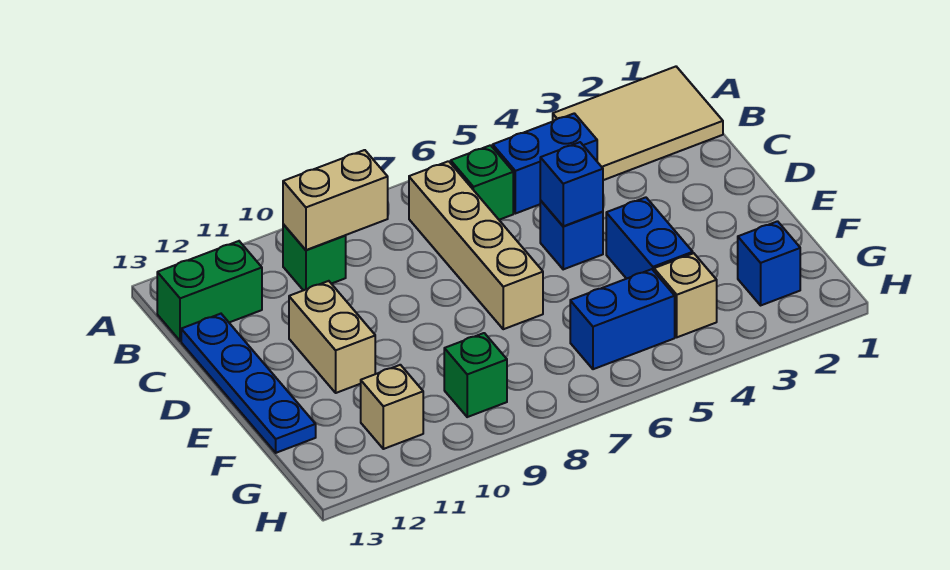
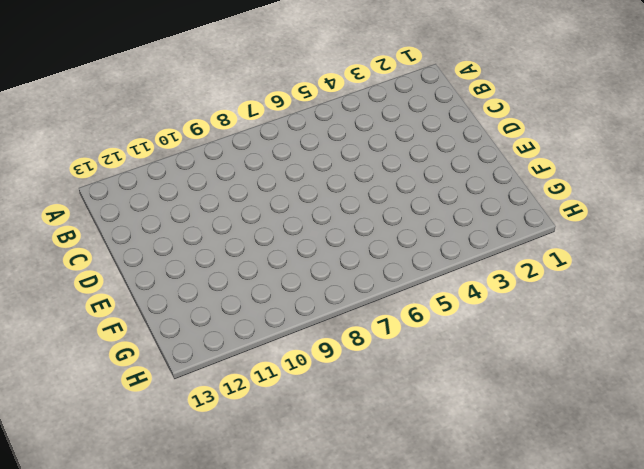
none -> tan 2x3 tile [553,67,723,180]
none -> blue 1x2 brick [493,113,597,214]
none -> green 1x1 brick [451,145,513,220]

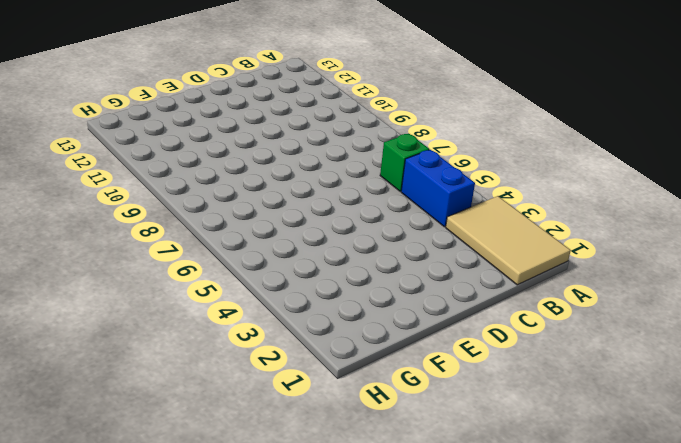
none -> tan 1x4 brick [409,161,543,329]
none -> green 1x1 brick [283,224,346,290]
none -> green 1x2 brick [157,241,262,341]

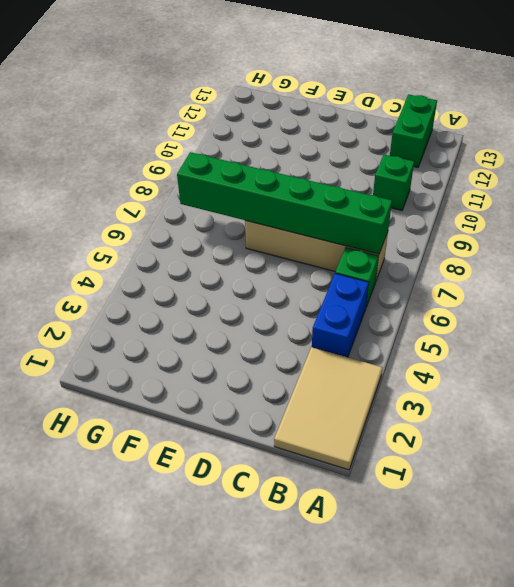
green 1x6 brick [177,152,392,254] -> none
none -> blue 1x4 plate [181,314,316,453]
none -> blue 1x1 brick [540,201,603,269]
none -> tan 1x2 brick [289,281,375,393]

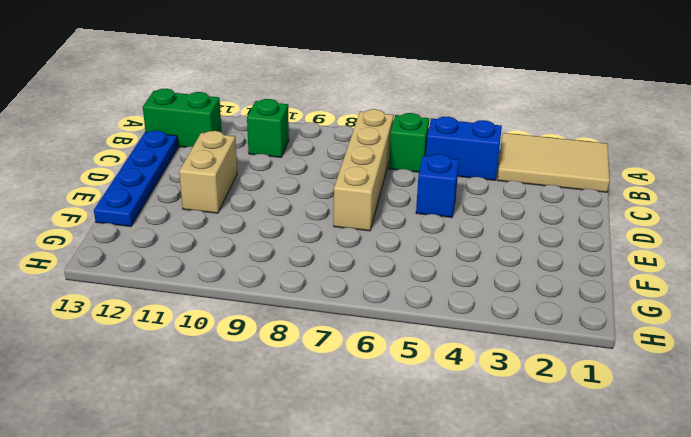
none -> blue 1x2 brick [606,197,693,279]
none -> blue 1x1 brick [738,221,800,305]
none -> tan 1x1 brick [654,253,717,337]

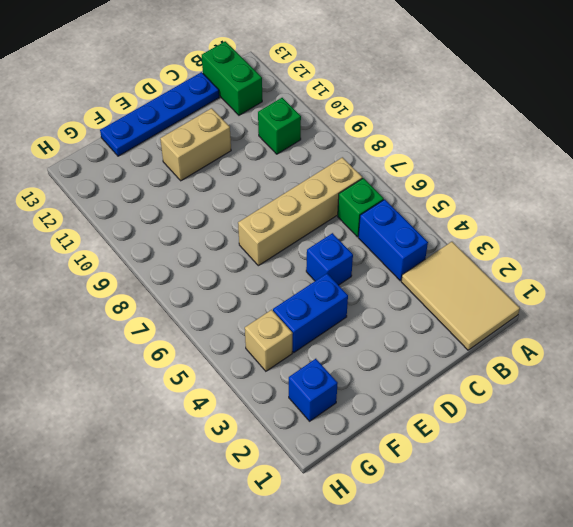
none -> blue 1x2 brick [570,269,675,369]
none -> green 1x1 brick [444,333,507,417]
none -> tan 1x1 brick [361,365,423,449]

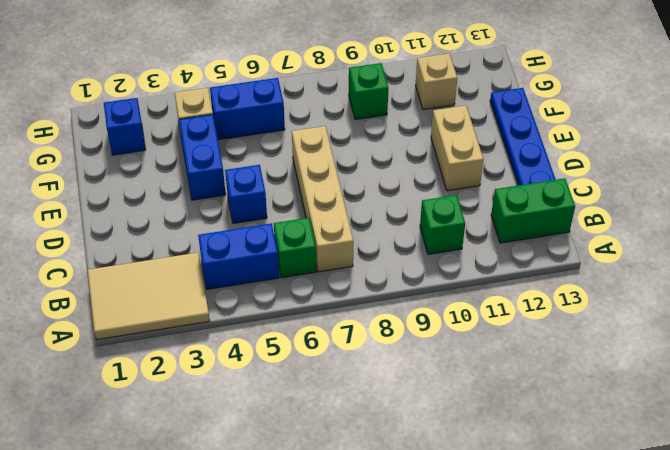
none -> tan 1x2 brick [283,150,388,250]
none -> blue 1x1 brick [540,142,603,226]

